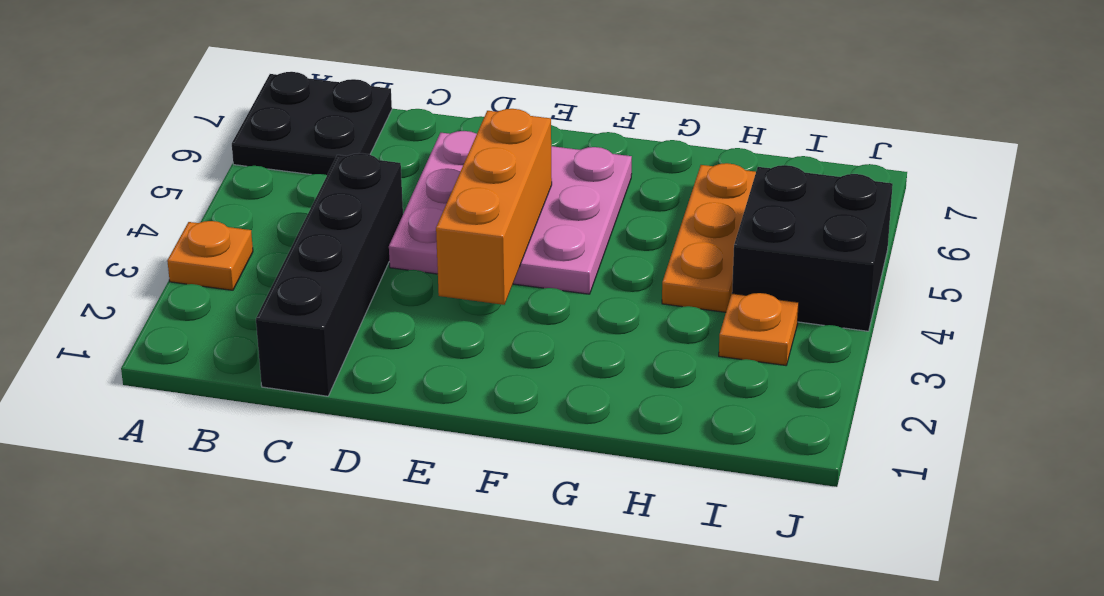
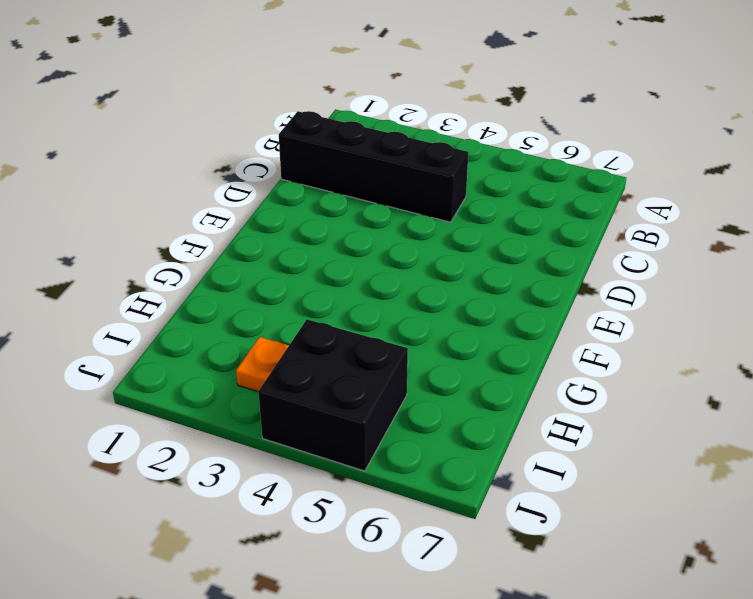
none -> orange 1x1 plate [167,221,253,290]
none -> black 2x2 plate [232,72,392,175]

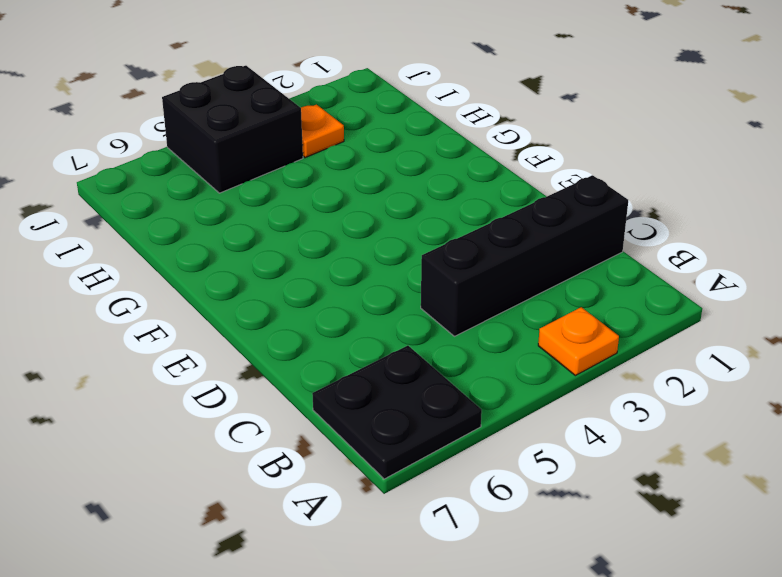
none -> pink 3x3 plate [389,131,632,294]
none -> orange 1x3 plate [662,163,756,312]

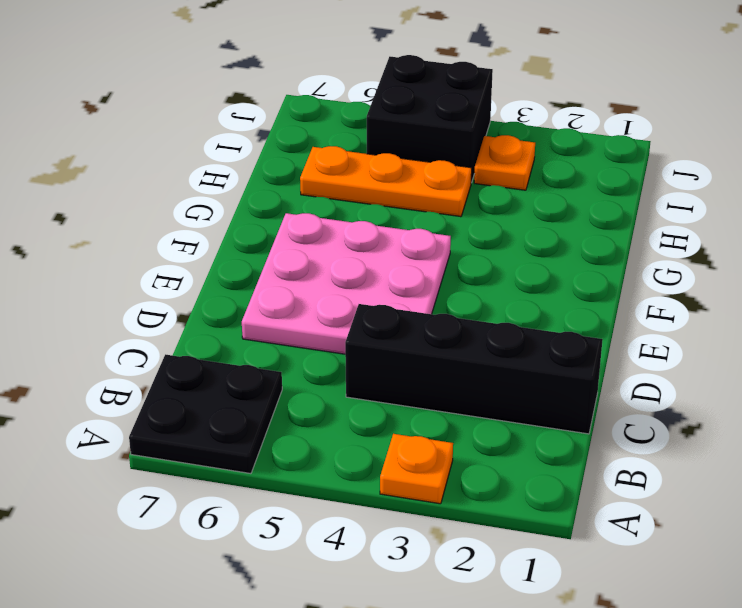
none -> orange 1x3 brick [436,109,552,305]

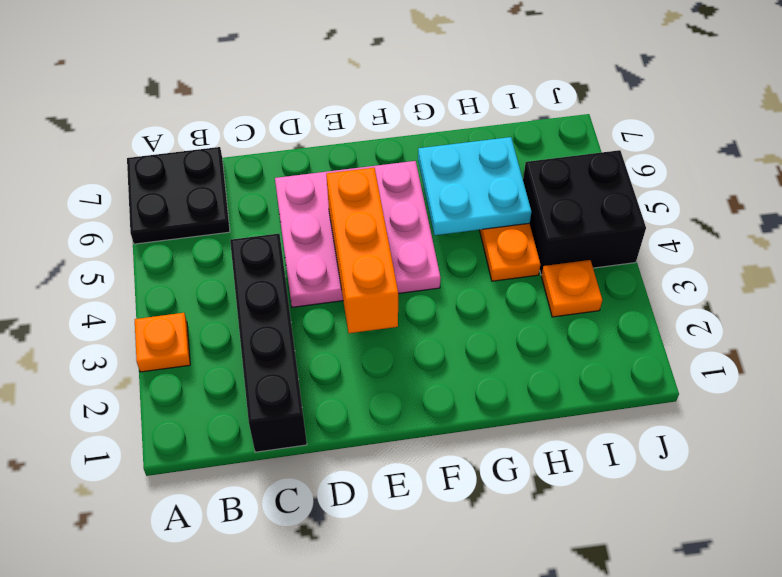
cyan 2x2 plate [418,137,531,235] -> none

